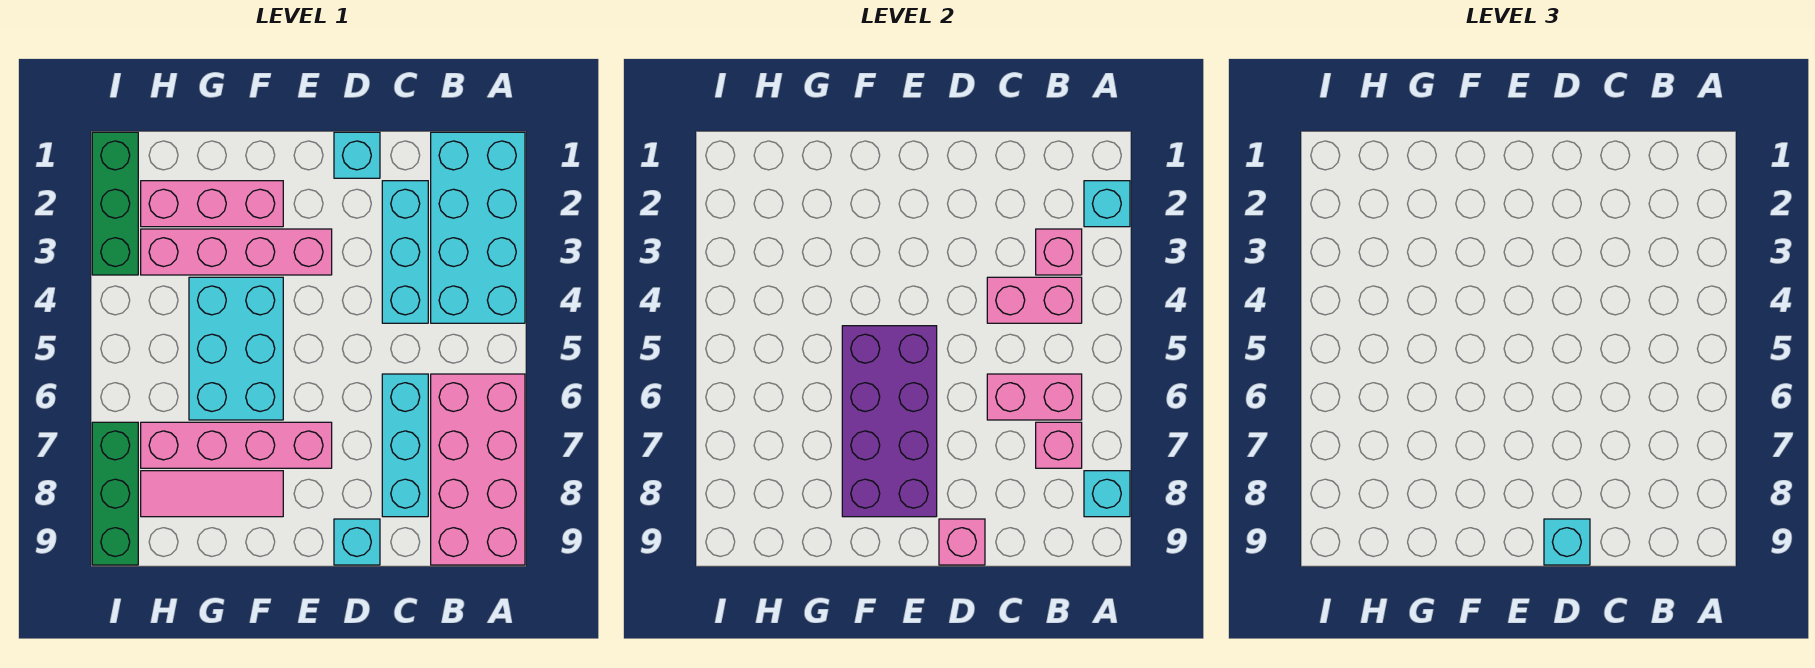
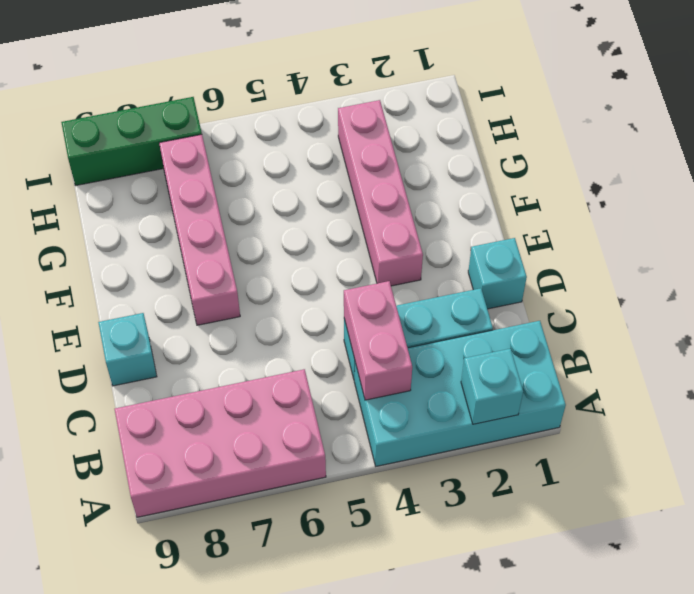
none -> cyan 1x3 brick [382,374,428,517]
none -> pink 1x3 brick [141,181,283,227]
none -> cyan 2x3 brick [189,277,283,420]

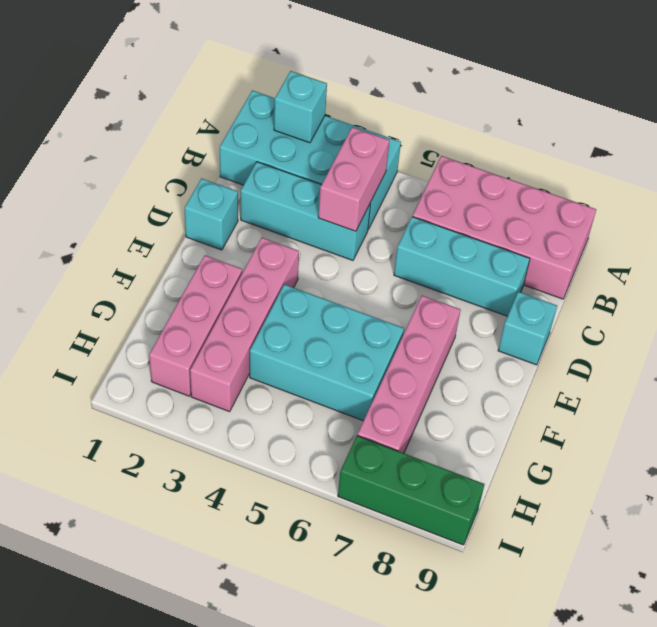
none -> pink 1x3 tile [141,471,283,517]
none -> green 1x3 brick [92,132,138,275]
none -> cyan 1x1 brick [1084,471,1130,517]

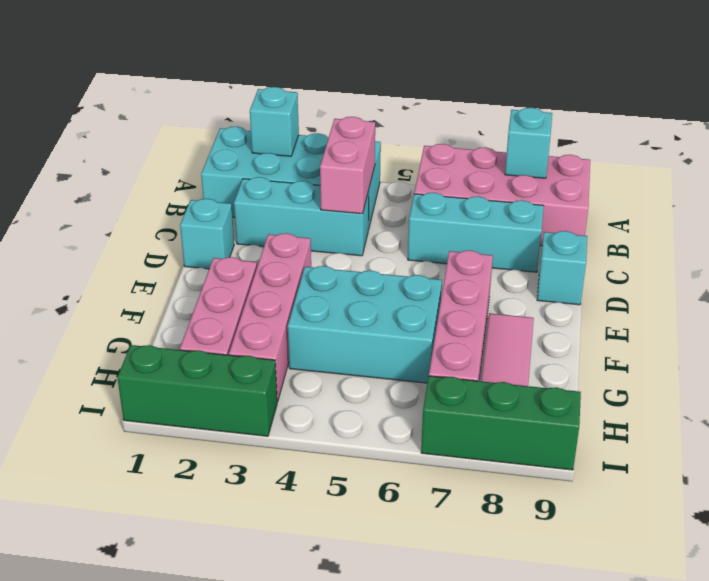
none -> pink 1x1 brick [1036,229,1082,275]
none -> pink 1x2 brick [987,374,1082,420]
none -> pink 1x1 brick [1036,422,1082,468]

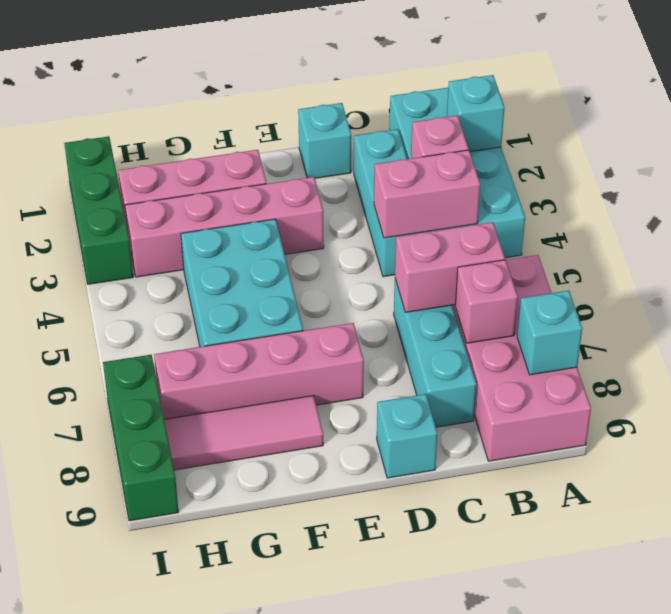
none -> pink 1x1 brick [939,519,985,565]
none -> purple 2x4 brick [842,326,937,517]
none -> cyan 1x1 brick [1544,519,1590,565]

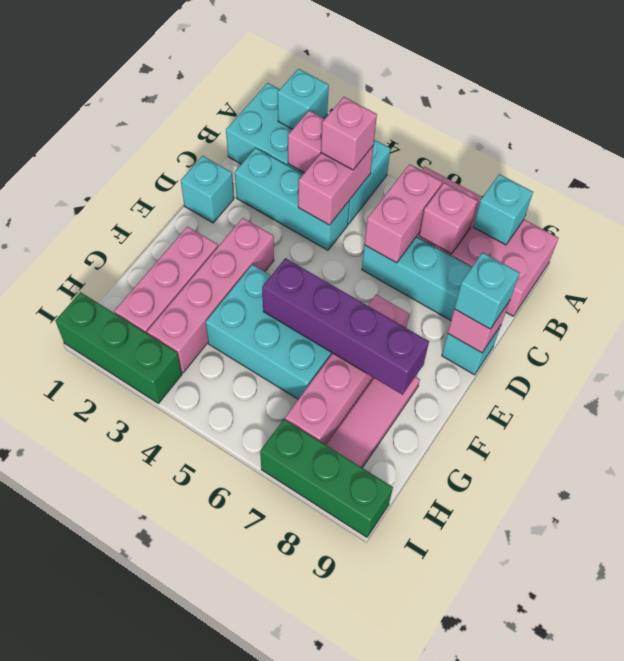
pink 1x1 brick [321,97,377,170] -> none
purple 1x4 brick [262,258,429,395] -> purple 2x4 brick [842,326,937,517]

